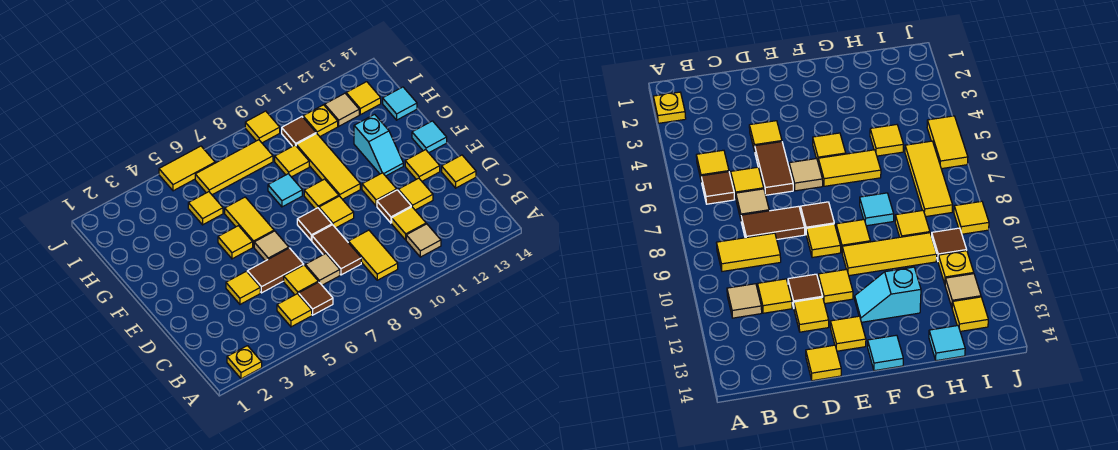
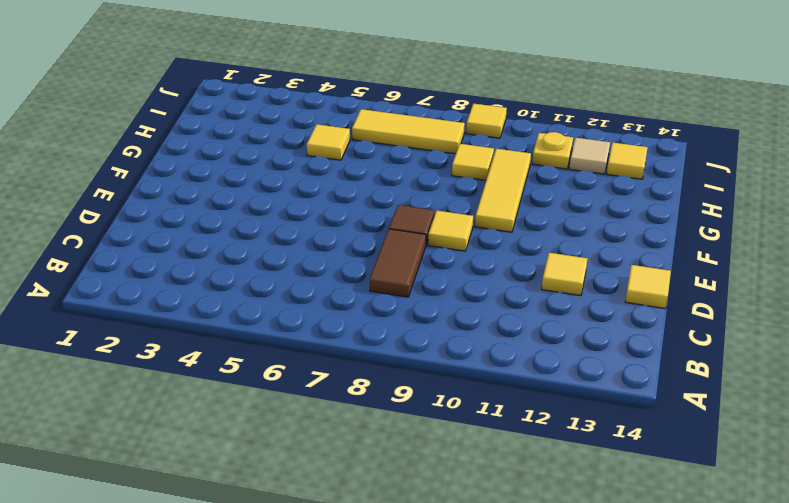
none -> yellow 1x1 plate [227,346,262,379]
none -> yellow 1x1 tile [277,294,312,327]
none -> brown 1x1 tile [299,282,333,315]
none -> yellow 1x2 tile [348,230,398,280]

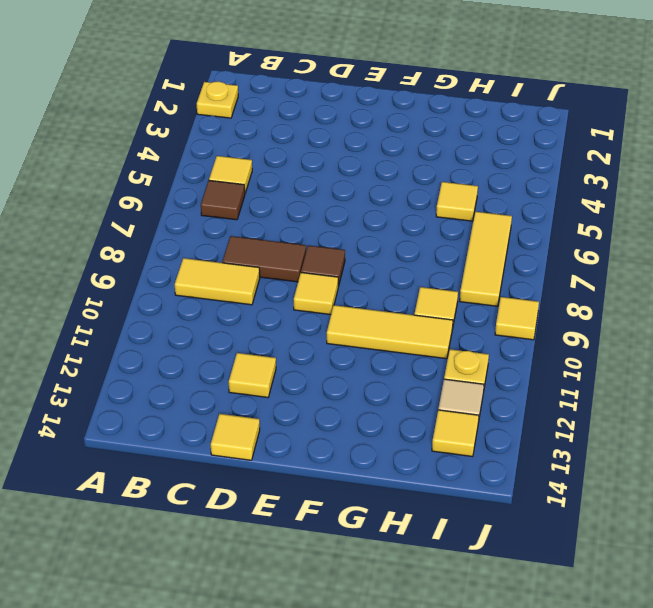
none -> tan 1x1 tile [406,224,441,257]
none -> yellow 1x1 tile [284,265,318,295]
none -> tan 1x1 tile [305,253,340,285]
none -> yellow 1x1 tile [392,207,426,240]

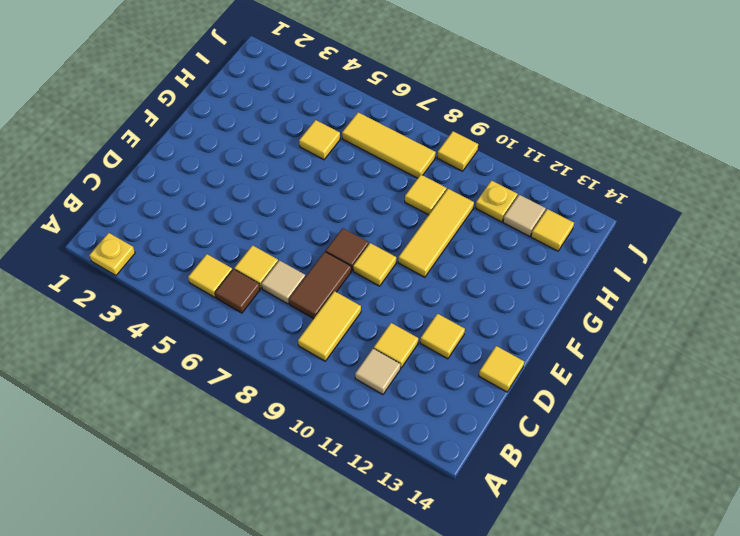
none -> yellow 1x1 tile [226,271,260,304]
none -> brown 1x2 tile [247,248,304,293]
none -> brown 1x1 tile [377,190,411,223]
none -> tan 1x1 tile [254,231,289,261]

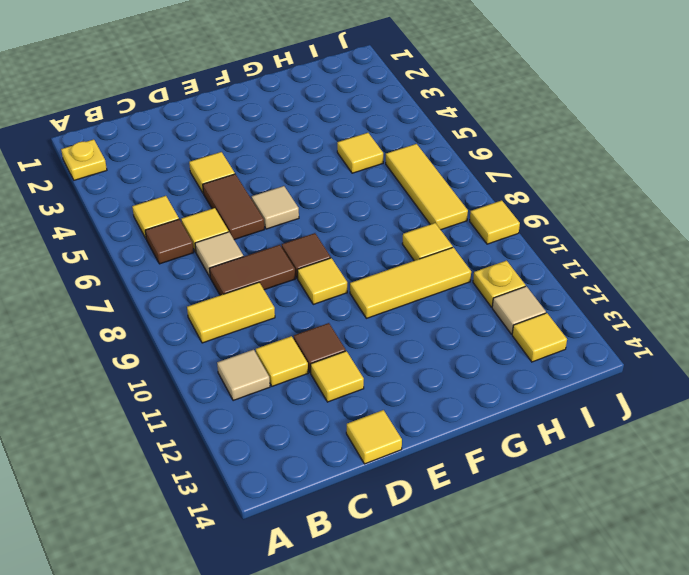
none -> yellow 1x1 tile [362,173,397,206]
none -> yellow 1x1 tile [405,150,440,181]
none -> yellow 1x1 tile [218,226,253,259]
none -> yellow 1x2 tile [225,197,274,247]

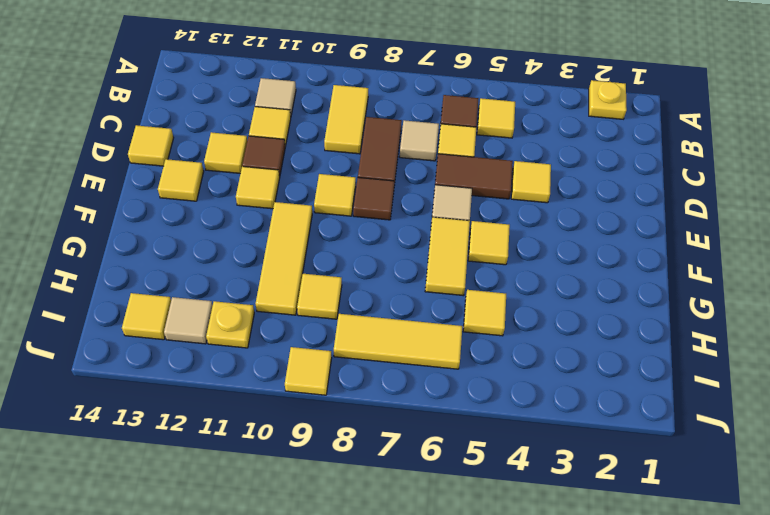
none -> yellow 1x1 tile [304,179,339,209]
none -> cyan 1x2 slope [354,114,403,176]
none -> cyan 1x1 tile [412,121,447,153]
none -> cyan 1x1 tile [268,174,302,207]

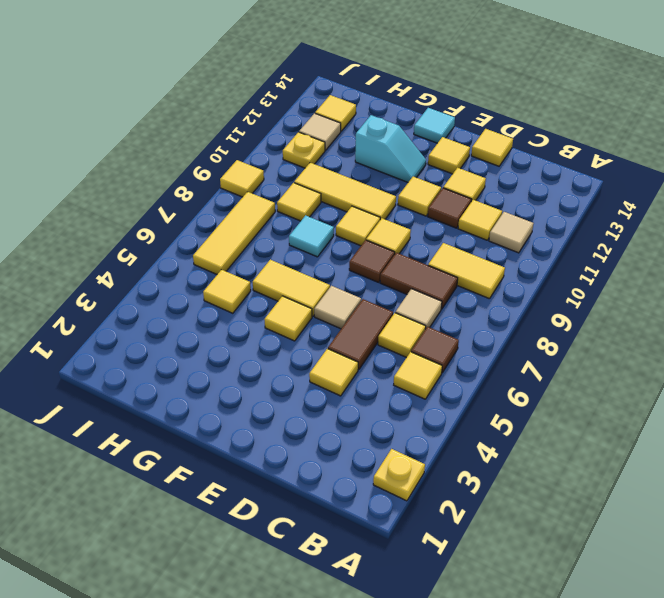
none -> cyan 1x1 tile [383,87,417,120]
none -> brown 1x1 tile [282,117,316,146]
none -> yellow 1x2 tile [159,146,215,191]

